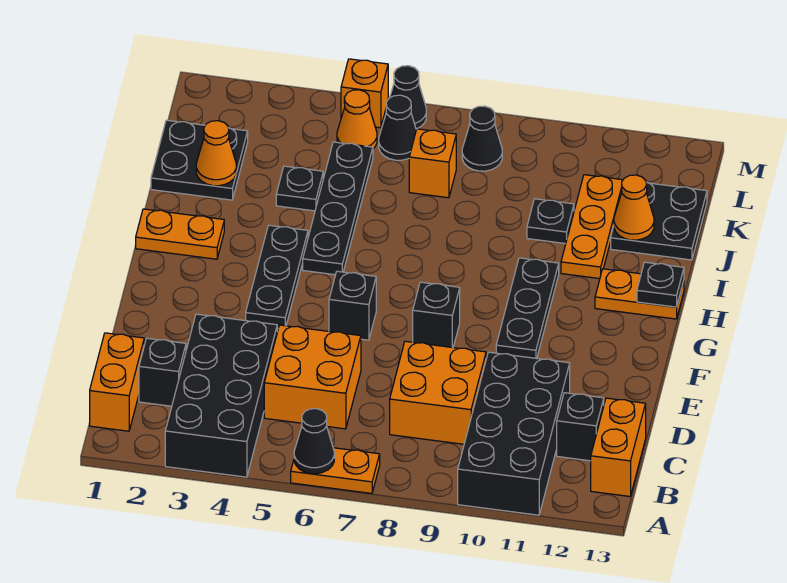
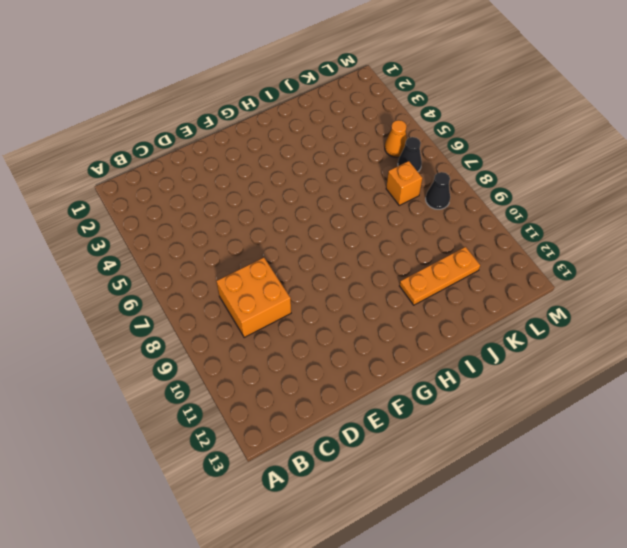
none -> black 2x4 brick [165,314,277,477]
none -> orange 1x2 plate [291,448,380,493]
none -> black 2x4 brick [458,352,570,515]
none -> orange 1x2 brick [90,333,144,431]

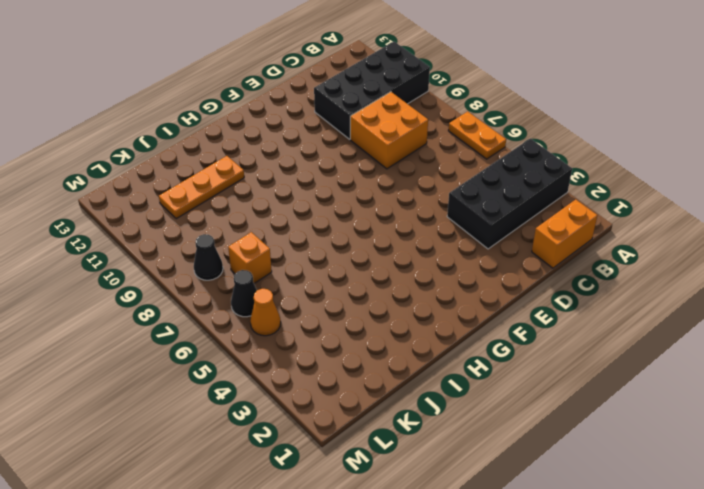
none -> orange 1x2 brick [591,398,646,496]
none -> black 1x1 brick [139,338,186,406]
none -> orange 2x2 brick [264,325,361,429]
none -> black 1x1 brick [557,393,604,461]

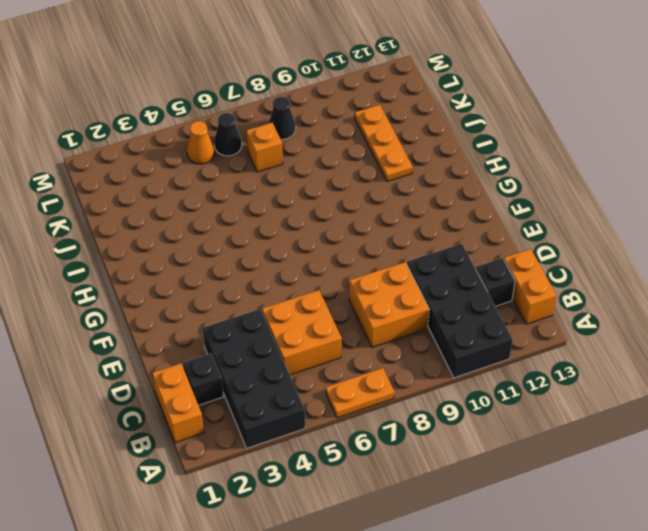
none -> black 1x3 plate [246,225,308,328]
none -> black 1x1 brick [329,271,376,340]
none -> black 1x1 brick [413,282,460,348]
none -> black 1x3 plate [496,258,559,358]

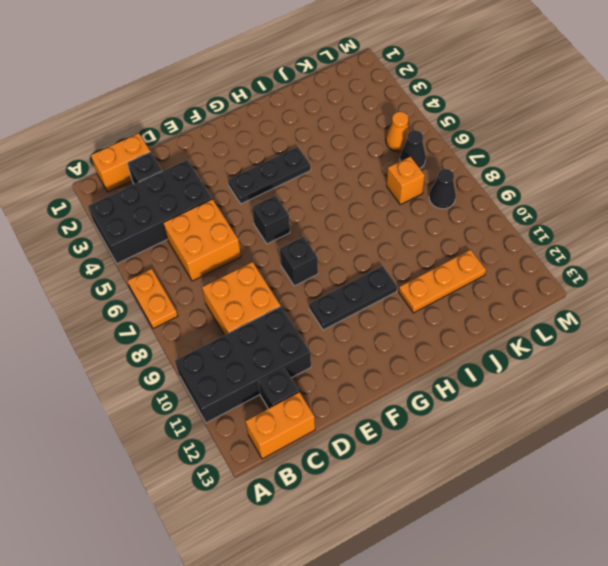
none -> orange 1x2 plate [136,209,224,259]
none -> black 1x4 plate [303,142,373,275]
none -> orange 1x2 plate [595,269,684,319]
none -> black 2x2 plate [151,120,248,200]

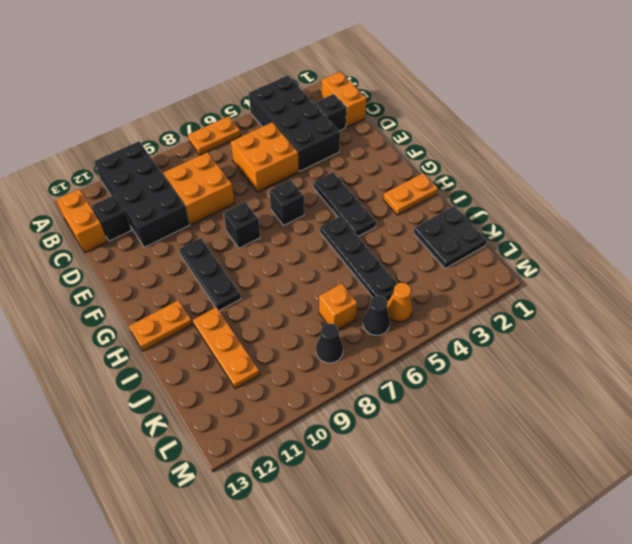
none -> black 1x1 plate [276,166,323,211]
none -> black 1x1 plate [527,199,574,244]
none -> black 2x2 plate [611,182,707,260]
none -> orange 1x1 brick [341,59,388,128]

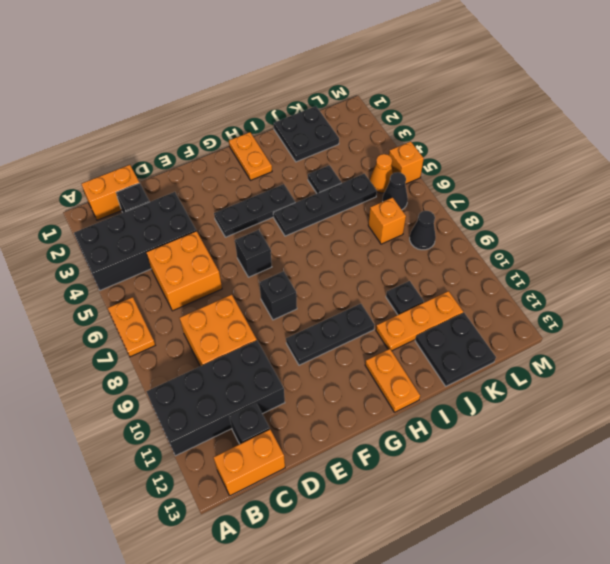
none -> black 1x1 cone [390,66,426,129]
none -> black 1x1 cone [294,409,334,474]
none -> black 1x1 plate [637,262,684,307]
none -> orange 1x1 cone [196,121,236,186]

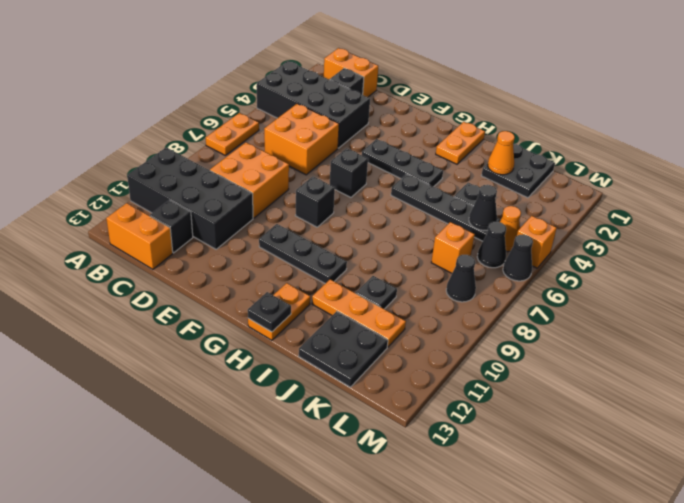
black 1x1 cone [469,185,497,230] -> black 1x1 cone moved to [294,409,334,474]
none -> orange 1x1 cone [614,175,654,240]

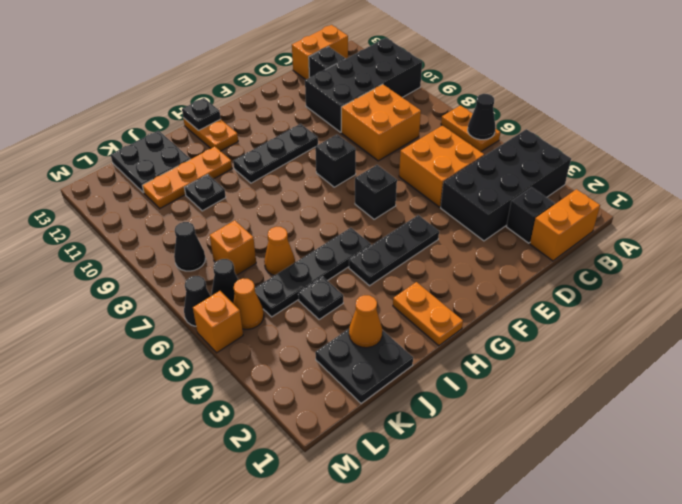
orange 1x1 cone [264,227,295,275] -> orange 1x1 cone moved to [614,175,654,240]

